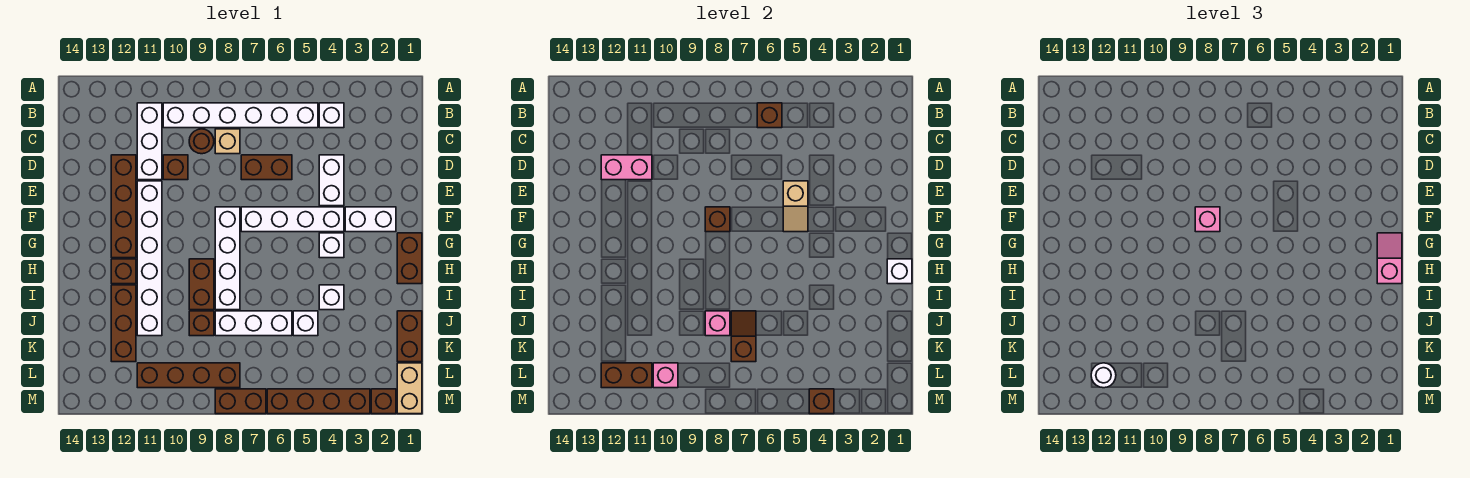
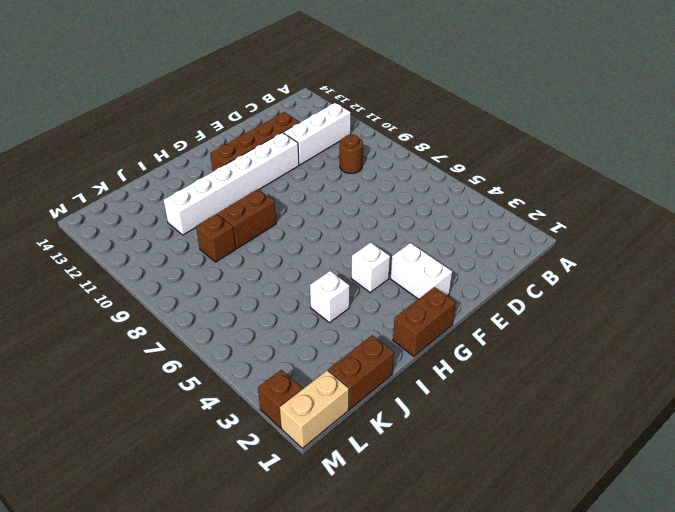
none -> white 1x1 brick [319,103,344,128]
none -> white 1x6 brick [163,103,318,128]
none -> tan 1x1 brick [215,129,240,154]
none -> white 1x2 brick [319,155,344,206]

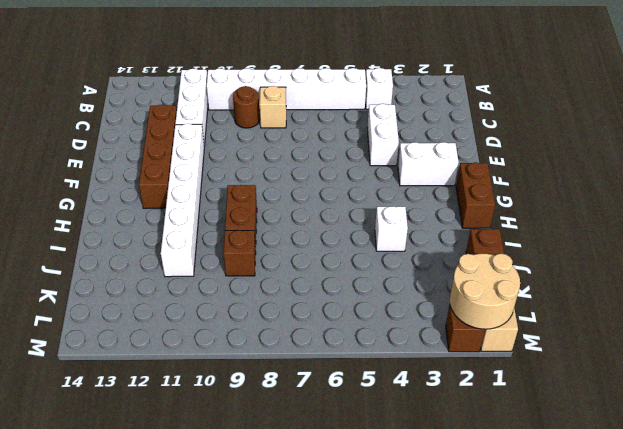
tan 2x2 round brick [450,254,520,329] -> none
none -> brown 1x2 brick [241,155,292,180]
none -> brown 1x1 brick [163,155,188,180]
none -> white 1x4 brick [241,207,344,232]
none -> white 1x4 brick [215,207,240,310]

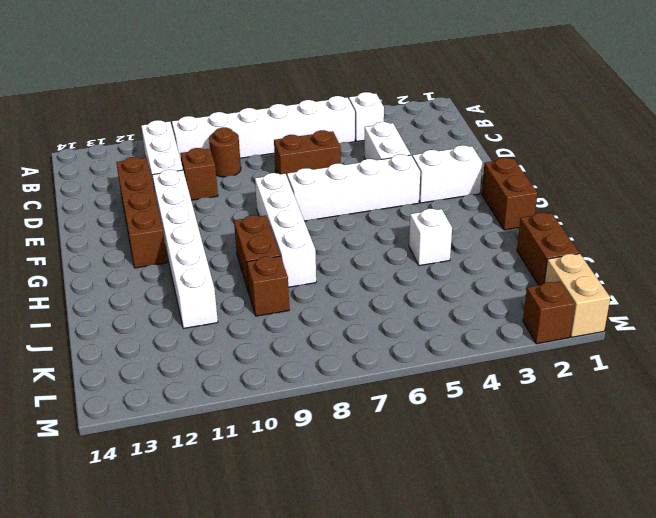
none -> tan 1x1 brick [215,129,240,154]
none -> white 1x1 brick [319,233,344,258]
none -> brown 1x1 brick [111,259,136,284]
none -> brown 1x3 brick [111,285,136,362]

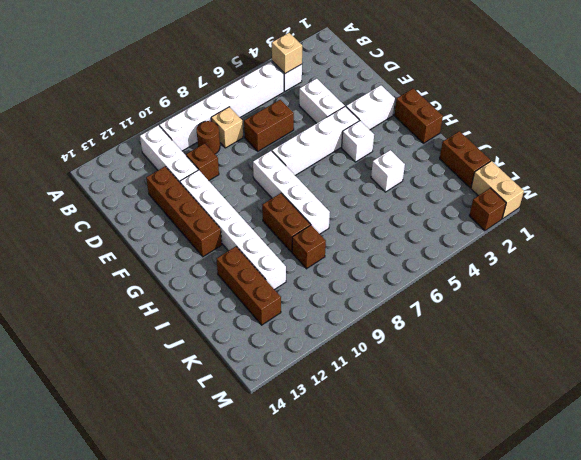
tan 1x1 brick [272,33,302,73] -> none
none -> brown 1x1 brick [111,259,136,284]
none -> white 1x1 brick [293,311,318,336]
none -> white 1x3 brick [215,311,292,336]
none -> brown 1x4 brick [137,363,240,388]

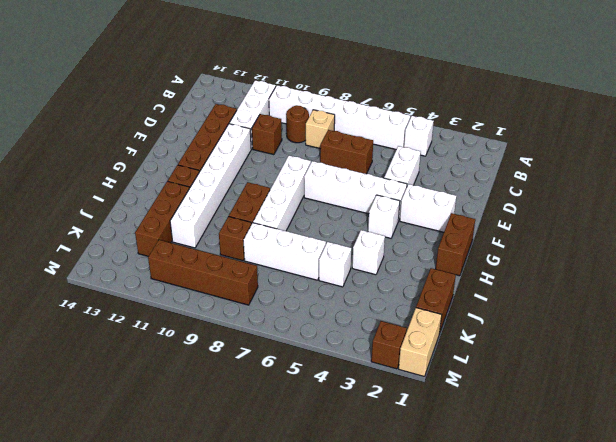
none -> brown 1x4 brick [267,389,370,414]
none -> brown 1x2 brick [215,389,266,414]
none -> brown 1x1 brick [757,103,782,128]
none -> pink 1x2 brick [601,155,652,180]

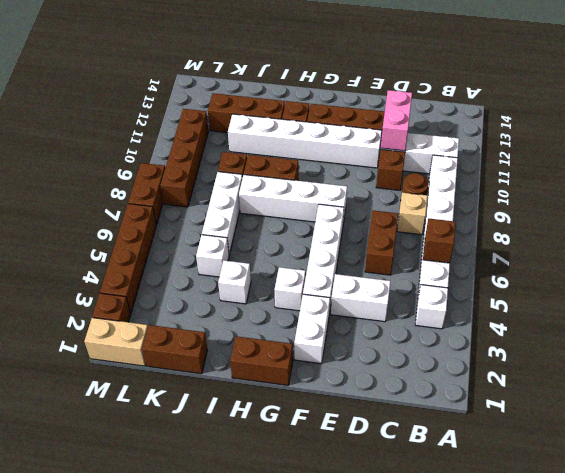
none -> tan 1x2 slope [783,181,808,232]
none -> brown 1x1 brick [705,207,730,232]
none -> white 1x1 brick [887,259,912,284]
none -> brown 1x2 slope [731,311,756,362]

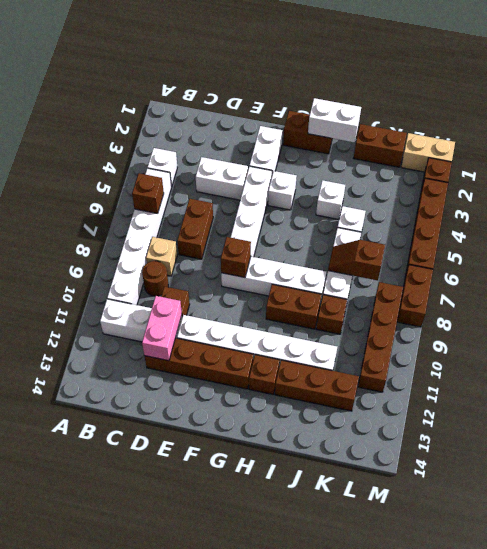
white 1x2 brick [308,98,361,142] -> white 1x1 brick [887,259,912,284]
none -> tan 1x2 slope [783,181,808,232]
none -> pink 1x1 brick [705,311,730,336]
none -> pink 1x1 brick [653,363,678,388]
none -> brown 1x2 brick [601,363,652,388]

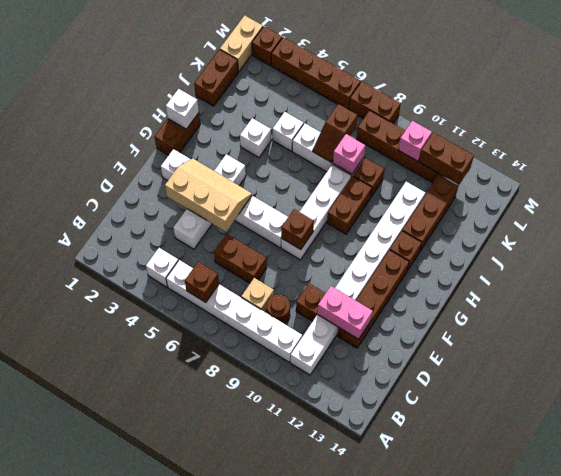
tan 2x3 slope [165,158,252,232] -> tan 1x2 slope [783,181,808,232]
none -> brown 1x1 brick [809,389,834,414]
none -> pink 1x1 brick [1195,207,1220,232]
none -> pink 1x2 slope [1377,233,1402,284]
none -> white 1x1 round brick [1091,363,1116,388]

